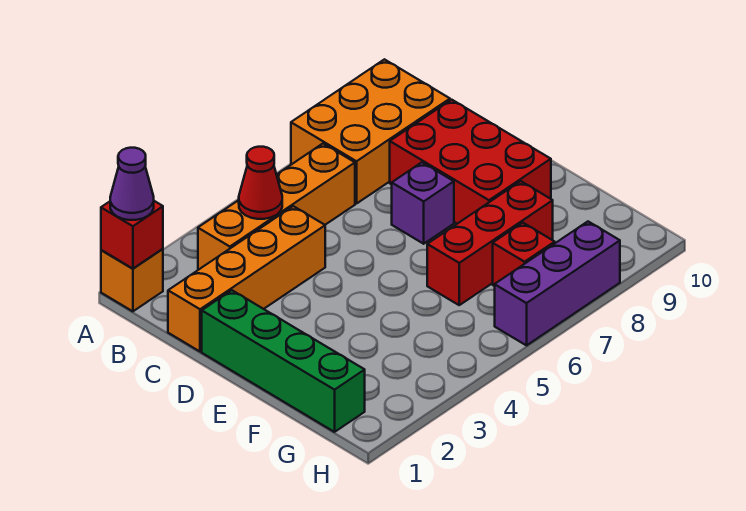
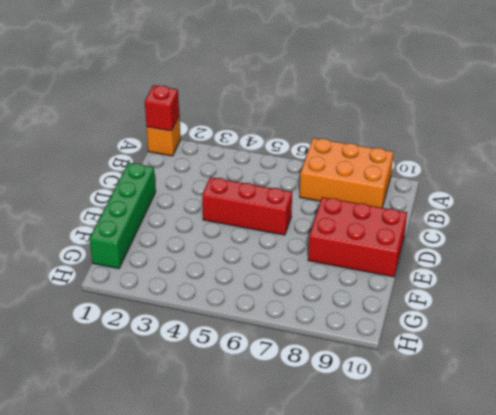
red 1x3 brick [202,177,292,235] -> red 1x3 brick moved to [427,181,553,305]
red 2x3 brick [308,197,407,277] -> red 2x3 brick turned to [390,100,551,224]
none -> orange 1x4 brick [198,144,355,270]
none -> orange 1x4 brick [168,206,325,352]
none -> purple 1x1 brick [392,162,454,244]

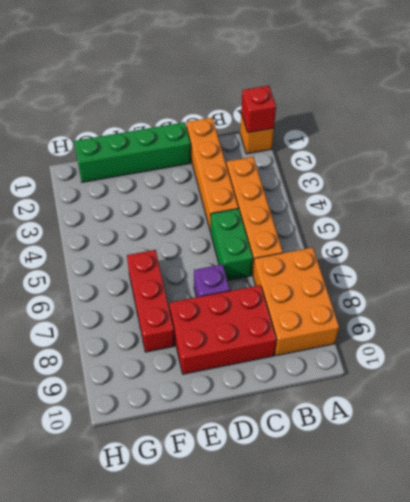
green 1x2 brick [210,209,253,281] -> none
none -> red 1x1 brick [493,223,555,286]
none -> purple 1x3 brick [495,222,620,345]
none -> red 1x1 cone [239,147,282,219]

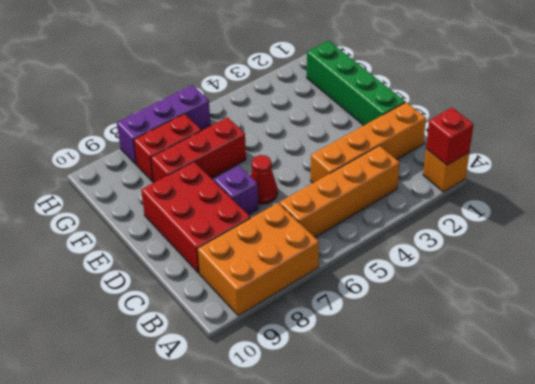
red 1x1 cone [251,155,278,204] -> red 1x1 cone moved to [239,147,282,219]
red 1x2 brick [134,114,201,182] -> red 1x1 brick [493,223,555,286]
none -> purple 1x1 cone [110,148,154,220]

